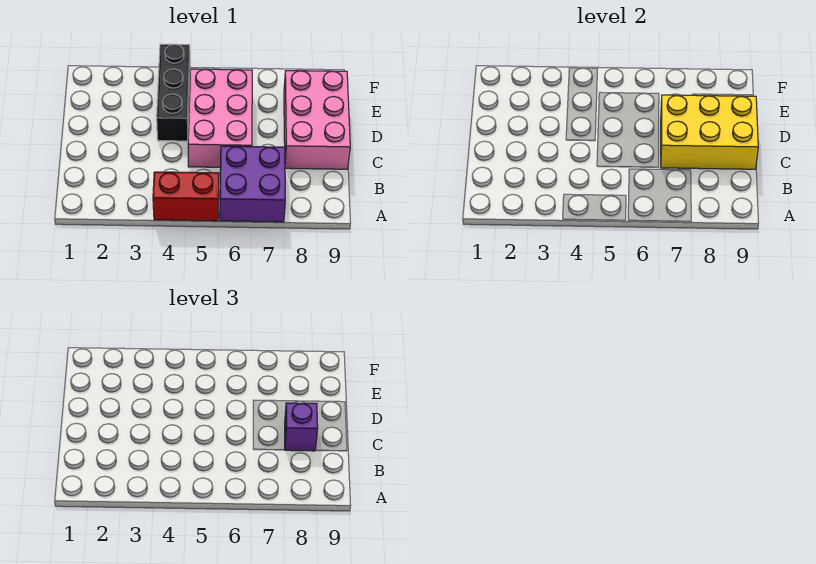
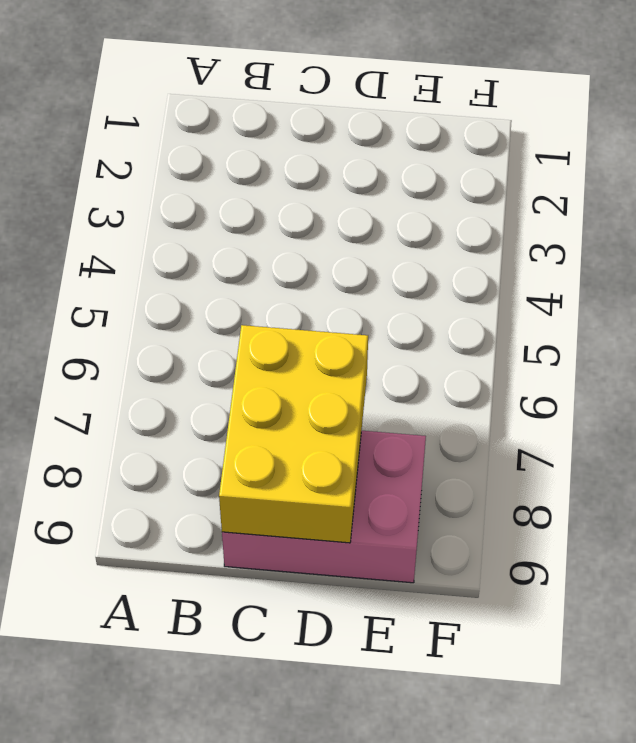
none -> red 1x2 brick [153,172,219,221]
none -> purple 2x2 brick [220,146,285,222]

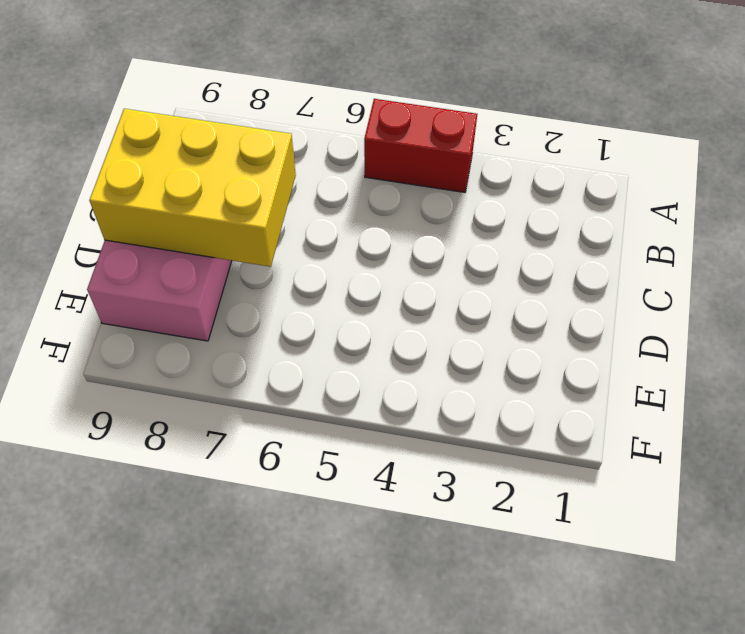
none -> purple 2x2 brick [220,146,285,222]
none -> pink 2x3 brick [188,69,252,167]

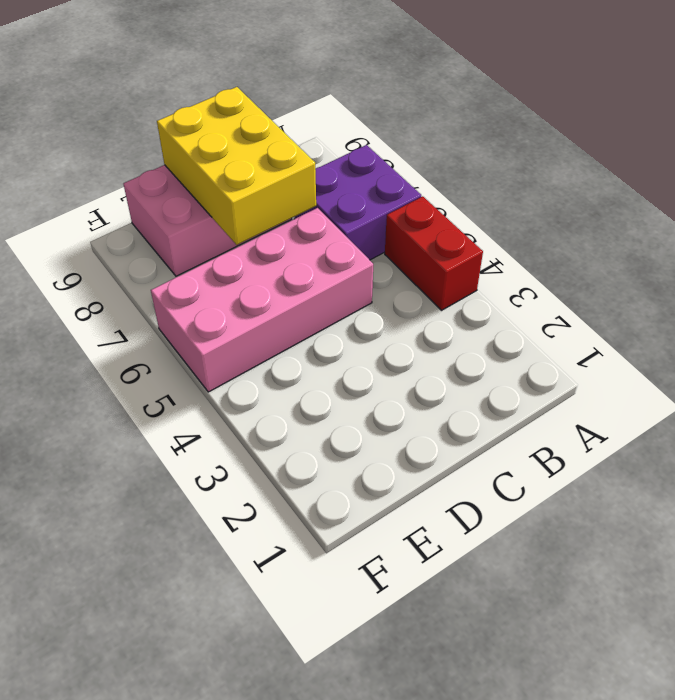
pink 2x4 brick [151,208,373,392] -> pink 2x3 brick [188,69,252,167]
none -> black 1x3 brick [157,44,190,141]
none -> purple 1x1 brick [285,403,318,451]

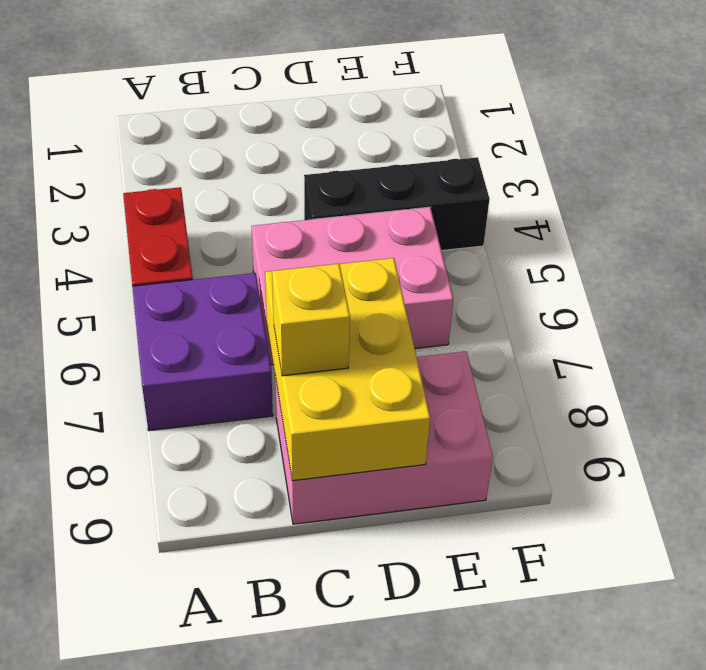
yellow 1x1 brick [272,264,350,376] -> purple 1x1 brick [285,403,318,451]

